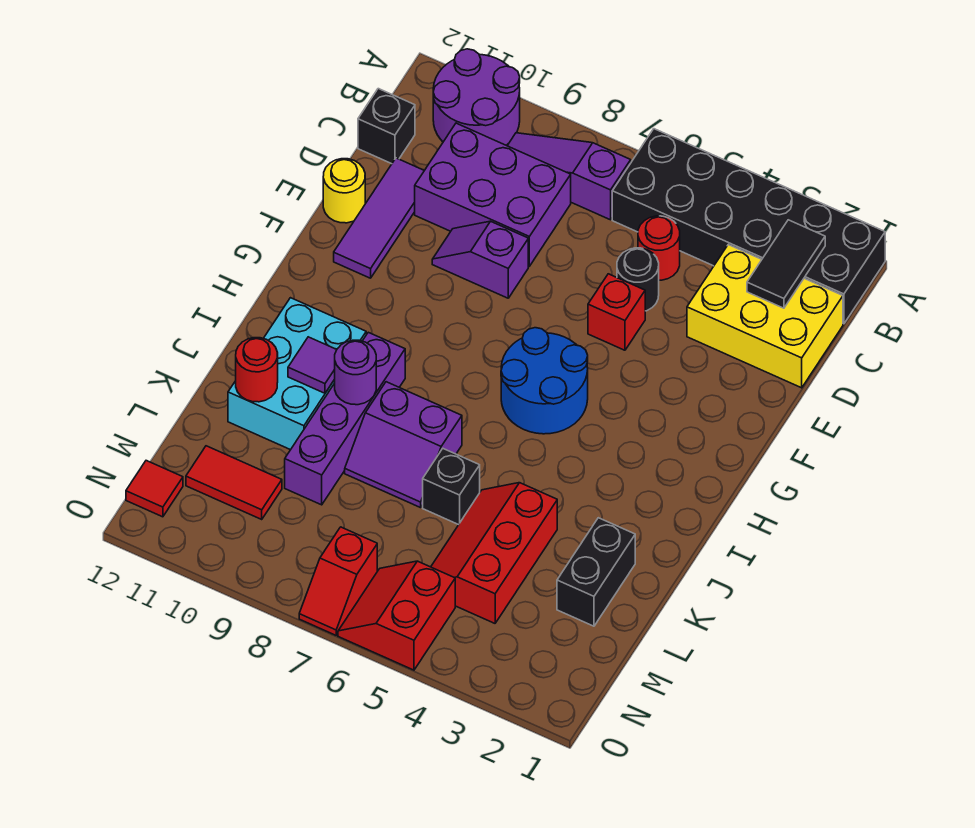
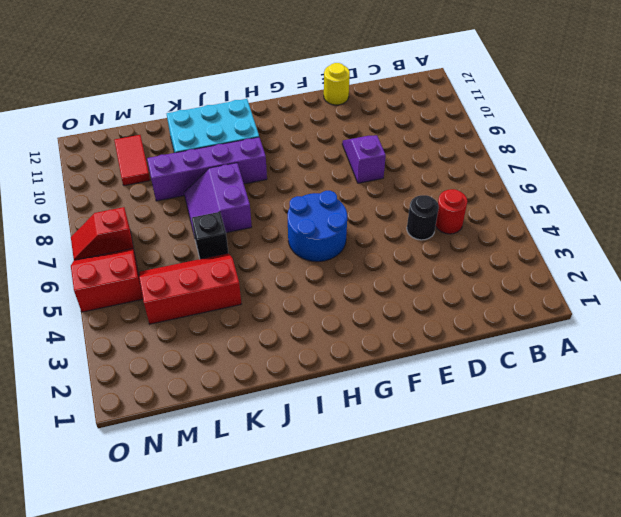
none -> black 2x6 brick [612,129,885,324]
none -> purple 2x2 round brick [433,49,520,145]
none -> purple 1x3 slope [507,133,631,220]

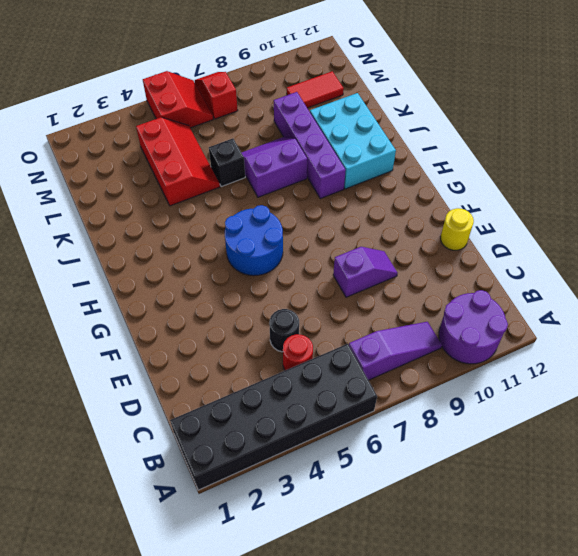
none -> yellow 2x3 brick [687,245,843,388]
none -> purple 2x3 brick [415,123,571,266]
none -> black 1x1 brick [358,89,415,164]

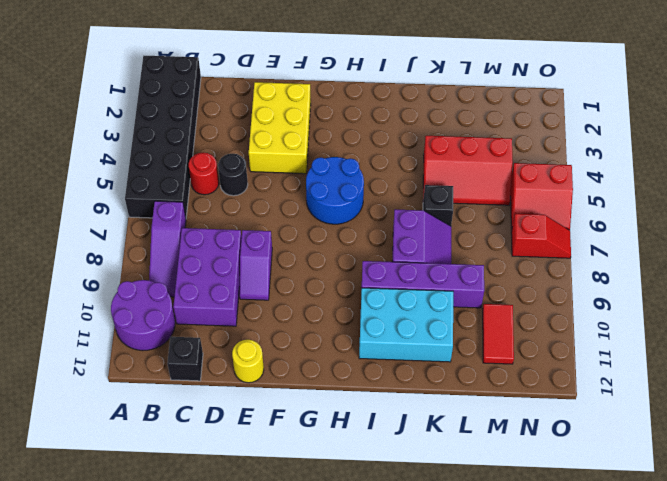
yellow 2x3 brick [249,82,311,174] -> yellow 2x3 brick moved to [687,245,843,388]
none -> purple 1x3 tile [334,158,424,278]
none -> red 1x1 brick [588,274,645,350]
none -> black 1x2 brick [557,518,635,626]

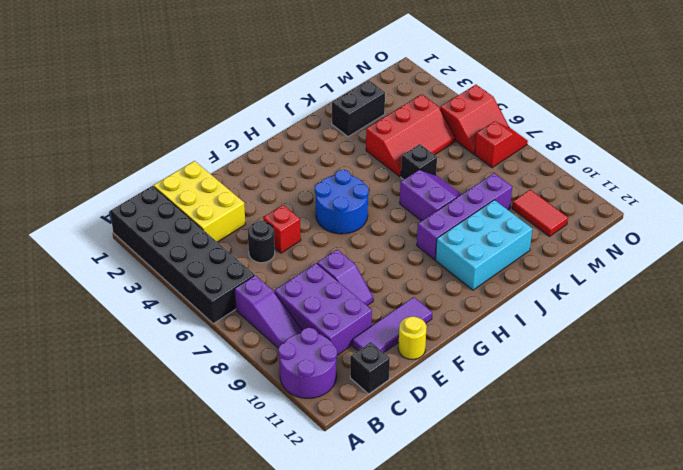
none -> red 1x1 round brick [638,216,680,280]
none -> red 1x1 tile [126,461,183,517]
none -> black 1x2 tile [747,220,825,308]

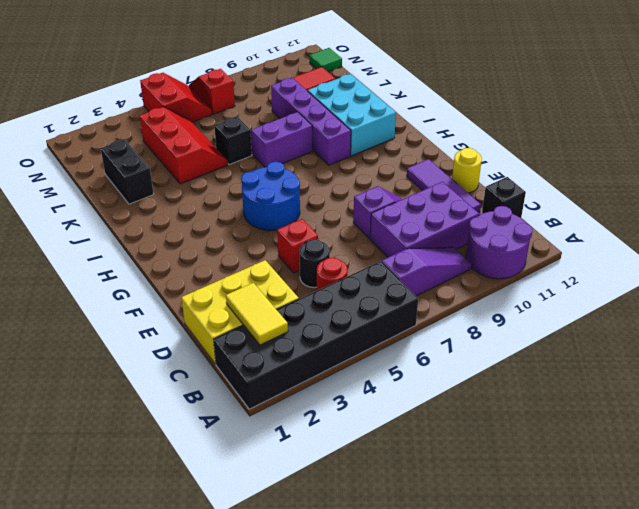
yellow 1x2 tile [226,283,288,345] -> black 1x2 tile [747,220,825,308]
green 1x1 tile [310,48,342,72] -> red 1x1 tile [126,461,183,517]
none -> purple 1x1 round brick [334,340,376,405]
none -> purple 1x1 tile [288,337,337,393]
none -> red 1x1 round brick [236,338,278,402]

